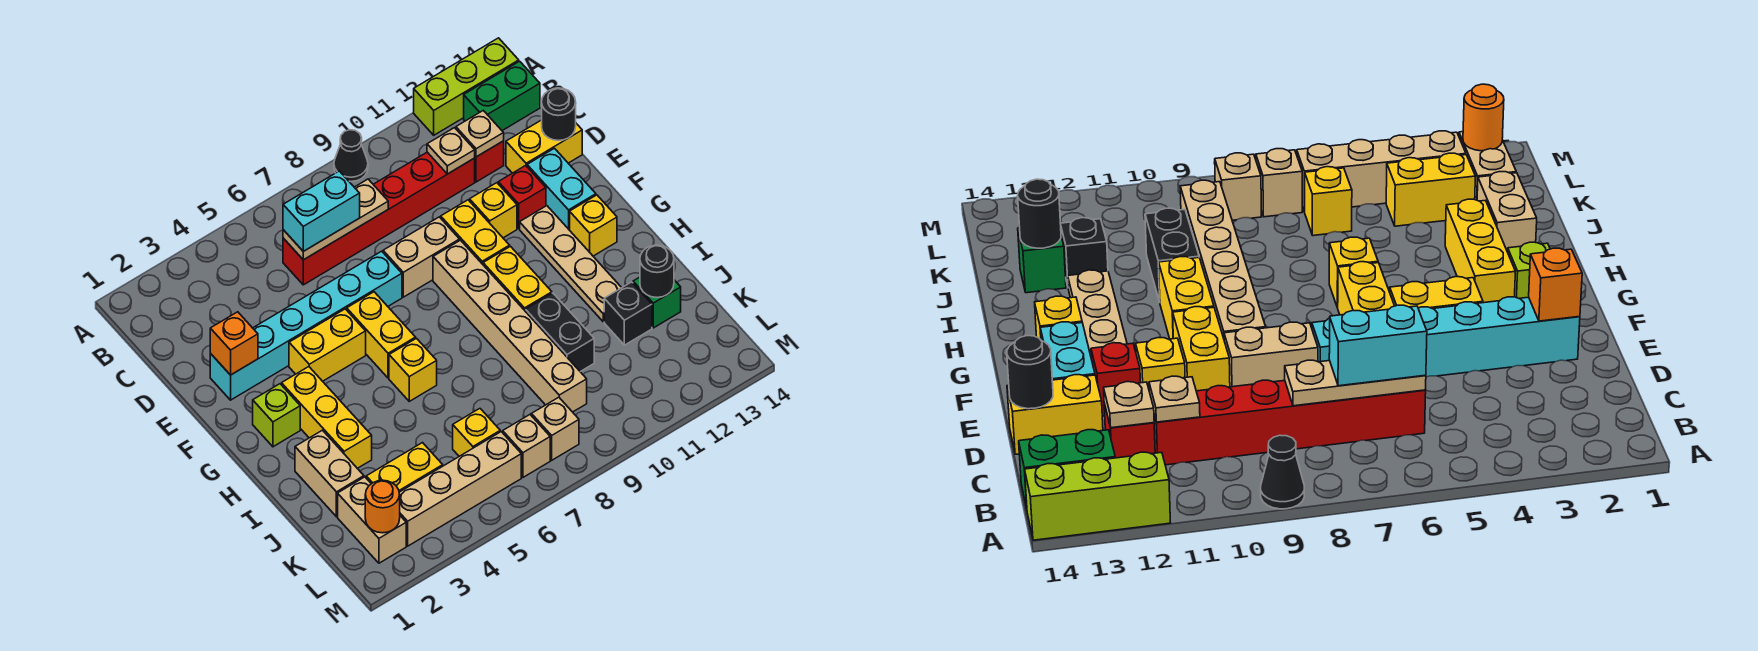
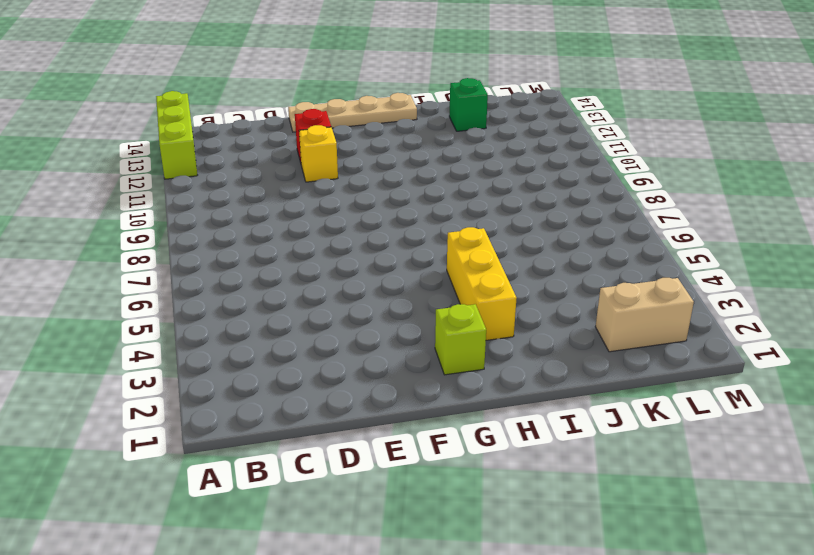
tan 1x4 plate [288,93,417,132] -> tan 1x4 plate moved to [520,206,622,322]
yellow 1x3 brick [447,227,517,340] -> yellow 1x3 brick turned to [282,367,372,468]
none -> black 1x1 cone [334,130,368,182]
none -> green 1x2 brick [464,61,540,131]
none -> red 1x6 brick [283,152,475,285]
none -> red 1x1 brick [475,141,504,182]

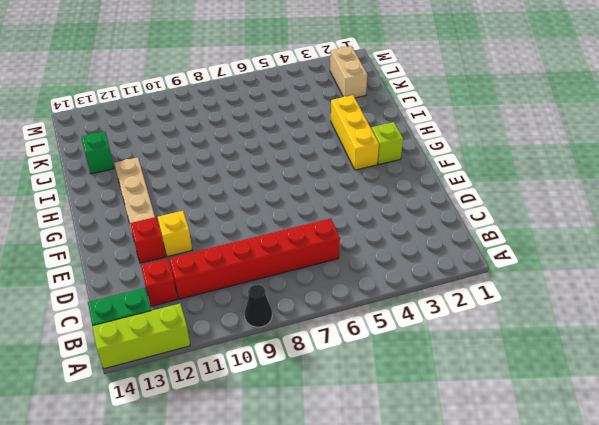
none -> yellow 1x2 brick [506,120,582,173]
none -> cyan 1x6 brick [210,251,402,400]
none -> tan 1x2 brick [383,217,460,297]
none -> yellow 1x2 brick [441,200,510,264]

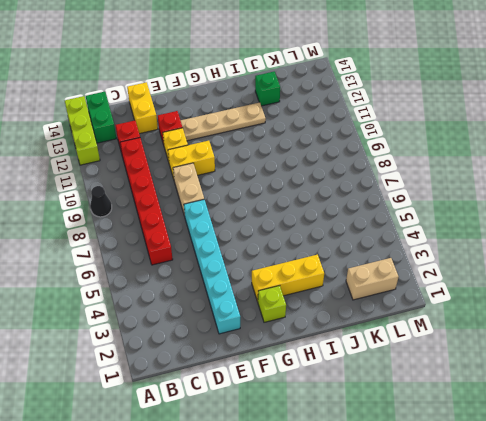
none -> cyan 1x2 brick [527,148,596,230]
none -> yellow 1x2 brick [289,309,366,381]
none -> yellow 1x2 brick [347,292,416,378]
none -> tan 1x6 brick [433,240,587,412]

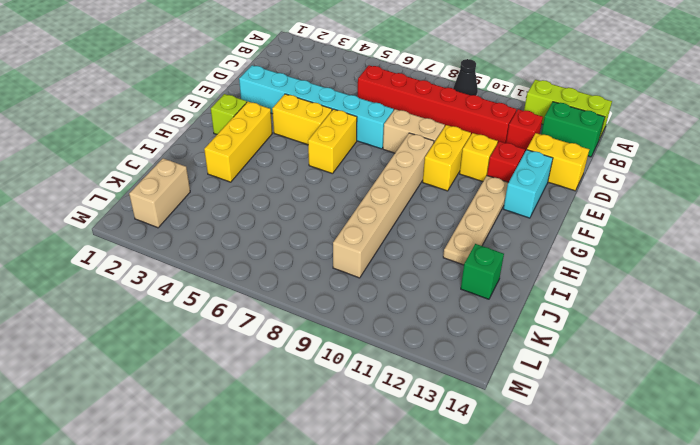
none -> yellow 1x2 brick [483,247,552,312]
none -> yellow 1x1 brick [570,195,617,256]
none -> yellow 1x1 brick [389,338,437,401]
none -> tan 1x2 brick [295,430,364,517]

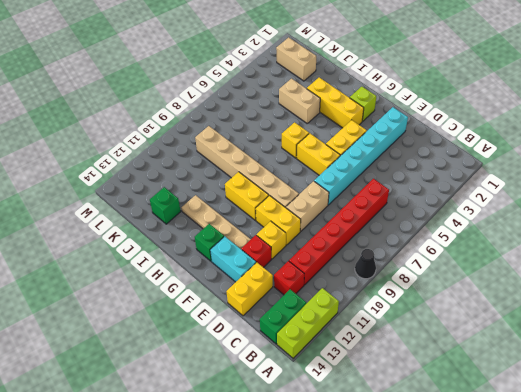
green 1x1 brick [195,224,224,261] -> yellow 1x1 brick [570,195,617,256]
tan 1x2 brick [279,79,320,123] -> tan 1x2 brick moved to [295,430,364,517]
none -> black 1x2 brick [526,293,594,372]
none -> black 1x1 brick [604,282,652,345]
none -> yellow 1x2 brick [366,443,443,492]
none -> yellow 1x1 brick [453,409,500,456]

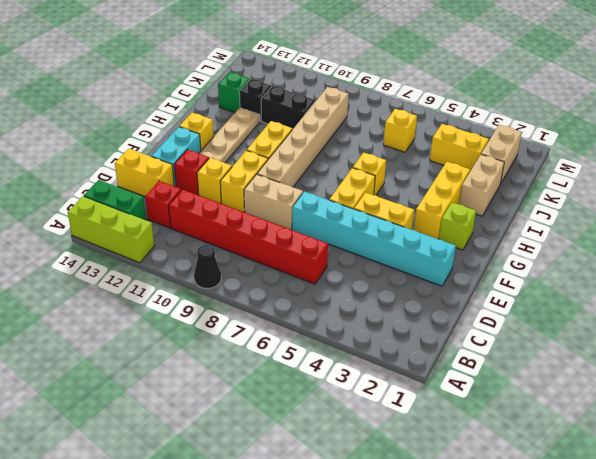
black 1x2 brick [261,86,315,130] -> black 1x2 brick turned to [526,293,594,372]
none -> tan 1x4 brick [399,432,521,546]
none -> tan 1x1 brick [503,415,550,477]
none -> tan 1x1 brick [531,397,579,460]
none -> tan 1x3 plate [283,179,388,260]

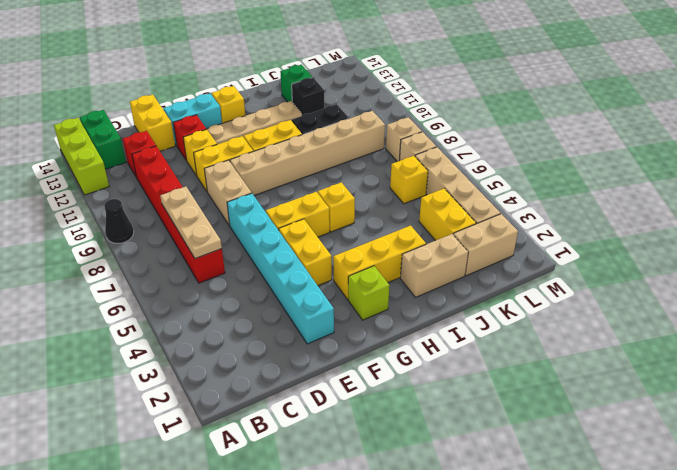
none -> tan 1x1 plate [427,128,475,174]
none -> tan 1x1 plate [456,111,504,157]
none -> black 1x1 round brick [542,88,576,140]
none -> orange 1x1 brick [210,312,258,375]

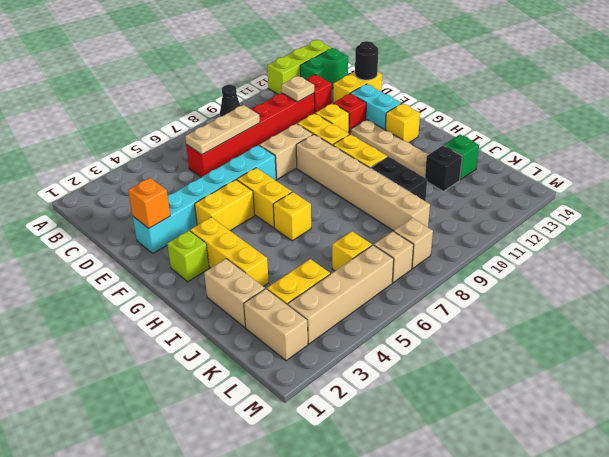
none -> tan 1x1 plate [456,111,504,157]
none -> black 1x1 round brick [640,245,674,297]
none -> orange 1x1 round brick [365,480,400,533]
none -> cyan 1x2 brick [283,171,360,251]

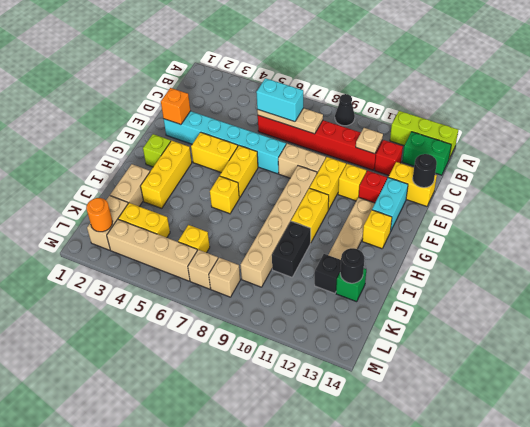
none -> tan 1x1 plate [456,111,504,157]

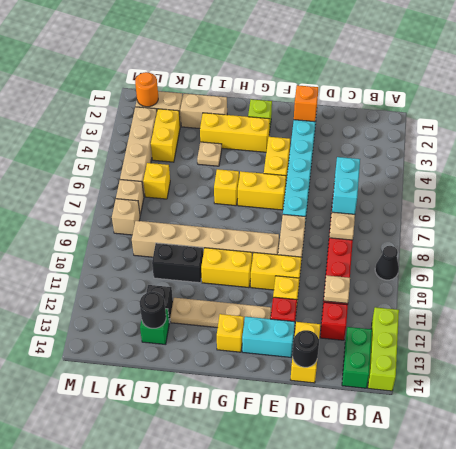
tan 1x1 plate [197,142,222,166] -> tan 1x1 plate moved to [456,111,504,157]

